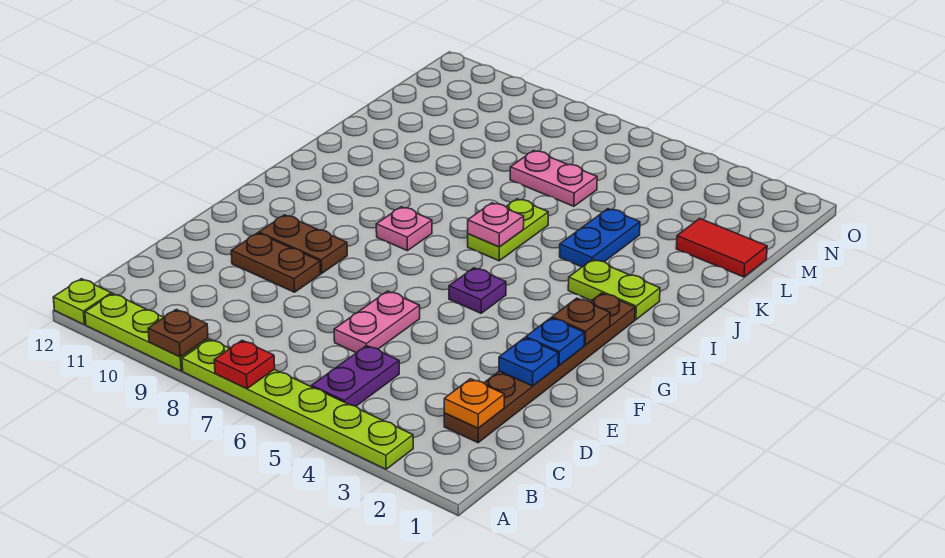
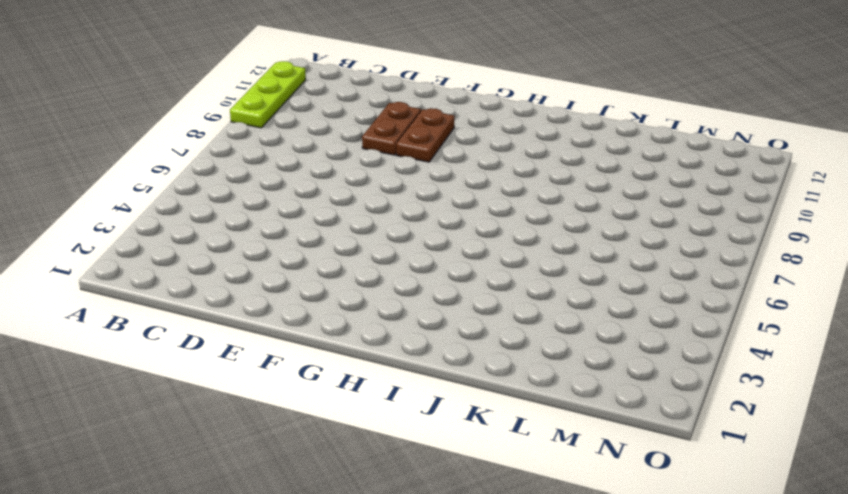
none -> lime 1x6 plate [182,339,413,469]
none -> lime 1x1 plate [53,279,111,325]
none -> purple 1x2 plate [312,346,399,406]

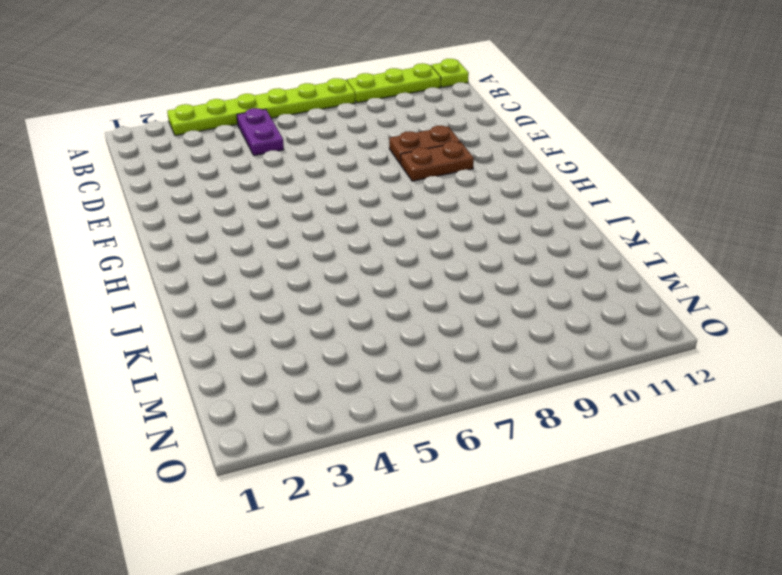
none -> brown 1x6 plate [444,293,635,443]
none -> pink 1x2 plate [334,291,420,353]
none -> purple 1x1 plate [449,268,506,313]

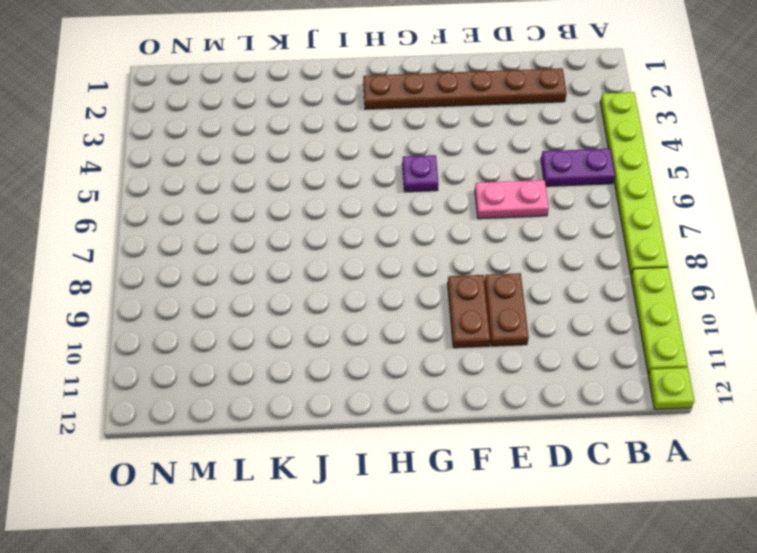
none -> pink 1x1 plate [376,207,432,251]
none -> lime 1x2 plate [568,259,660,320]
none -> lime 1x2 plate [468,199,548,261]

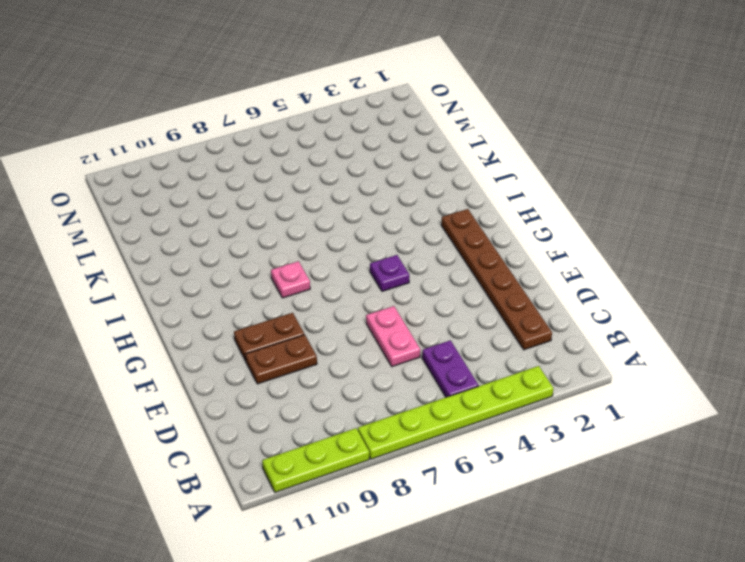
none -> lime 1x1 plate [53,279,111,325]
none -> lime 1x2 plate [568,259,660,320]
none -> lime 1x2 plate [468,199,548,261]

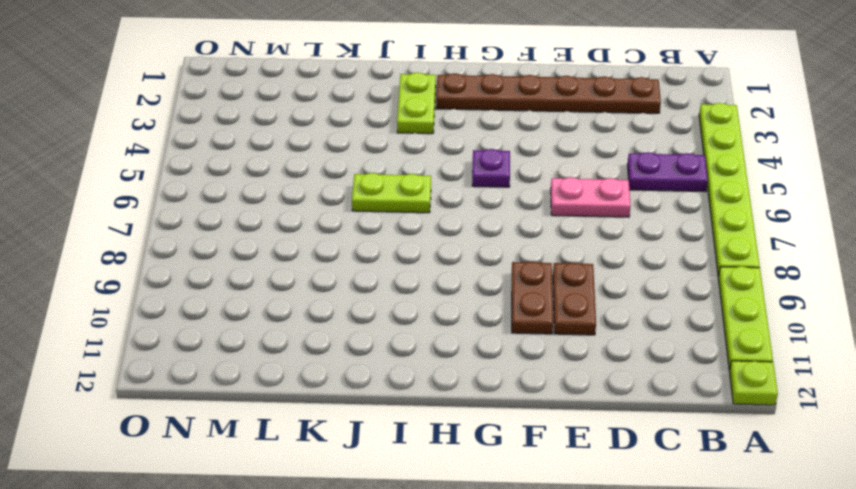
none -> pink 1x1 plate [376,207,432,251]
none -> blue 1x2 plate [560,209,640,267]
none -> red 1x2 tile [676,218,767,277]

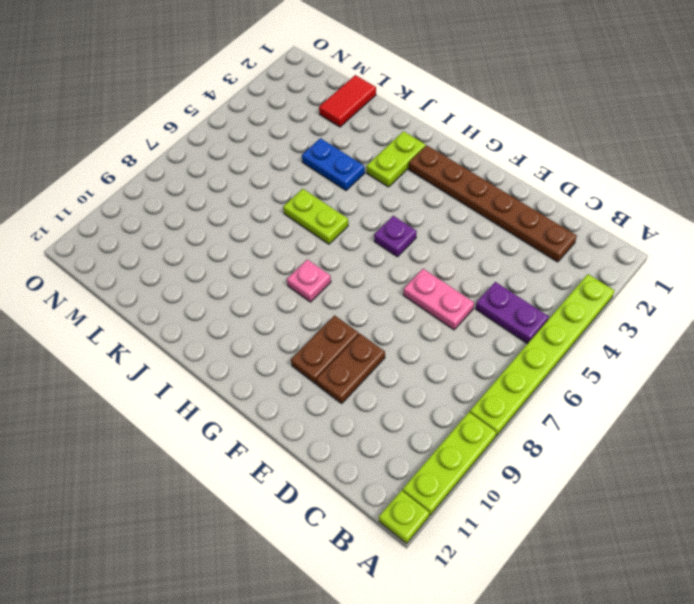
none -> pink 1x2 plate [510,151,597,206]
none -> red 1x1 plate [214,340,275,389]
none -> brown 1x1 plate [148,309,208,357]

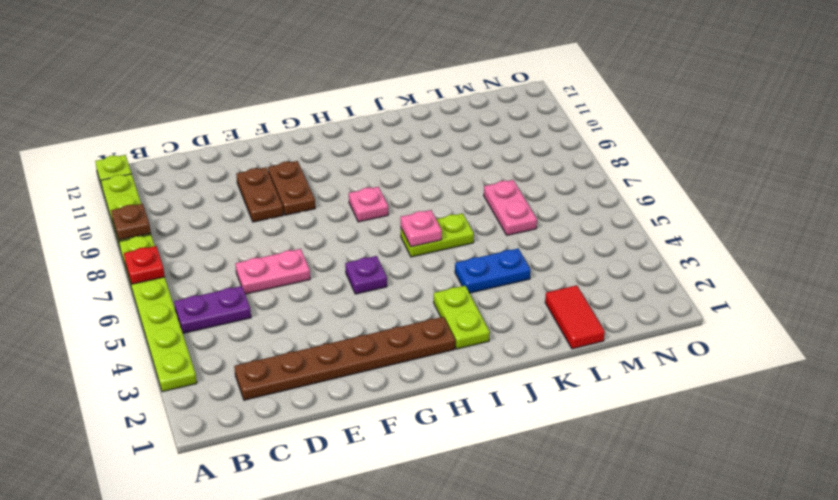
none -> orange 1x1 plate [444,379,504,428]
none -> blue 1x1 plate [499,338,558,386]
none -> blue 1x1 plate [526,318,584,365]

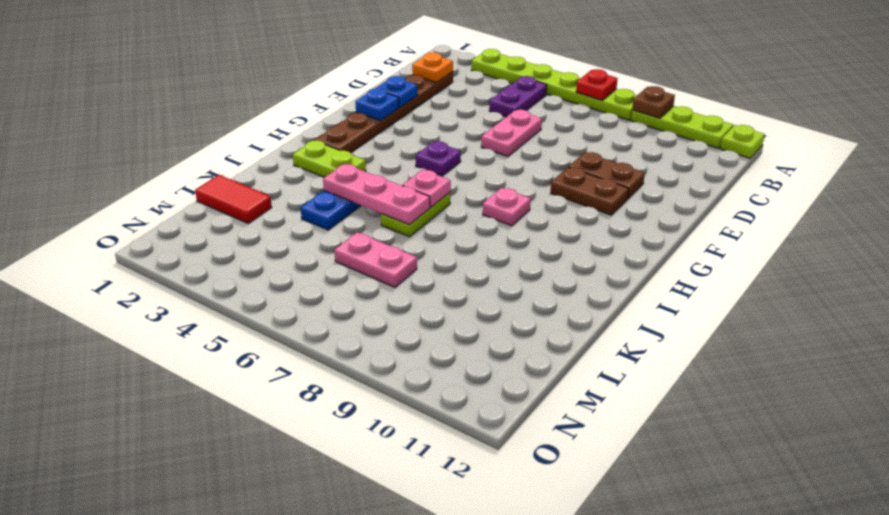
pink 1x3 plate [323,164,430,225] -> none
none -> brown 1x1 plate [552,298,610,345]

